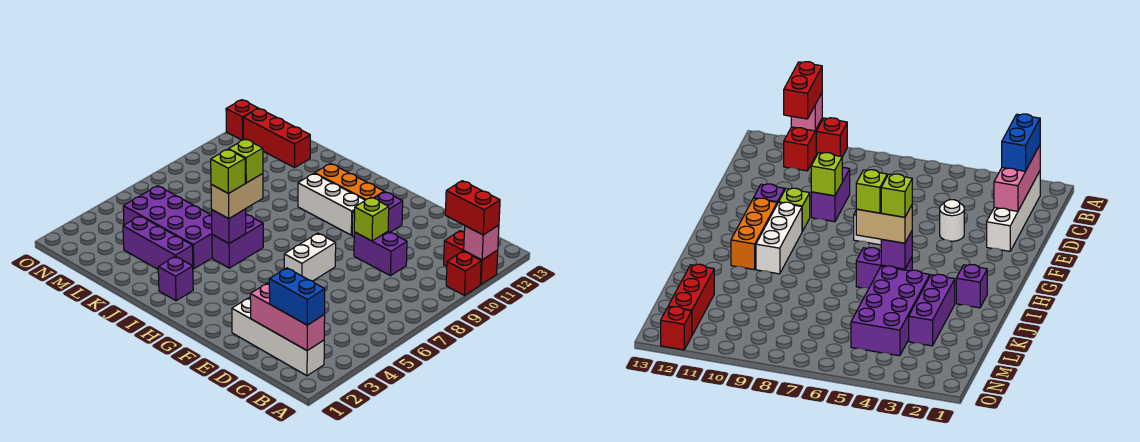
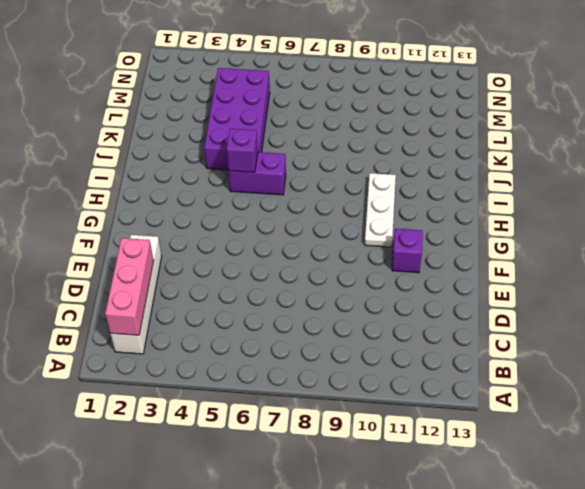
white 1x3 plate [365,173,396,247] -> white 1x3 brick [298,173,365,235]
none -> red 1x1 brick [446,251,481,295]
none -> red 1x2 brick [444,231,498,284]
none -> purple 1x2 brick [354,231,407,276]

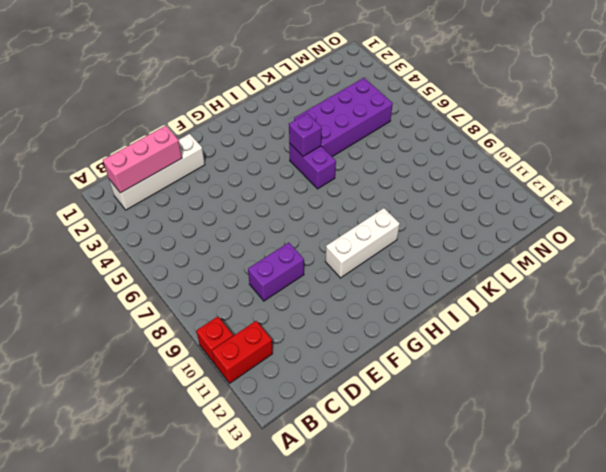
none -> white 1x1 round brick [940,200,964,241]
none -> white 1x2 brick [284,233,336,281]
none -> lime 1x1 brick [779,188,810,231]

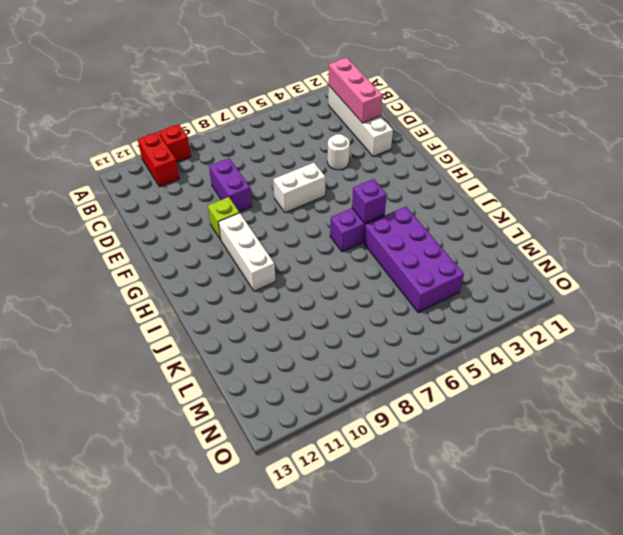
none -> purple 1x1 brick [375,192,403,232]
none -> orange 1x3 brick [315,163,384,200]
none -> purple 1x1 brick [158,256,193,301]

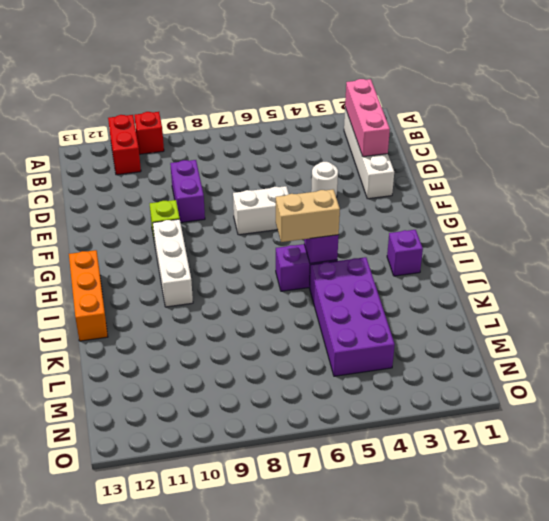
orange 1x3 brick [69,250,108,341] -> orange 1x3 brick moved to [315,163,384,200]
none -> purple 1x1 brick [375,192,403,232]
none -> purple 1x3 brick [123,216,193,269]
none -> red 1x3 brick [243,109,310,168]

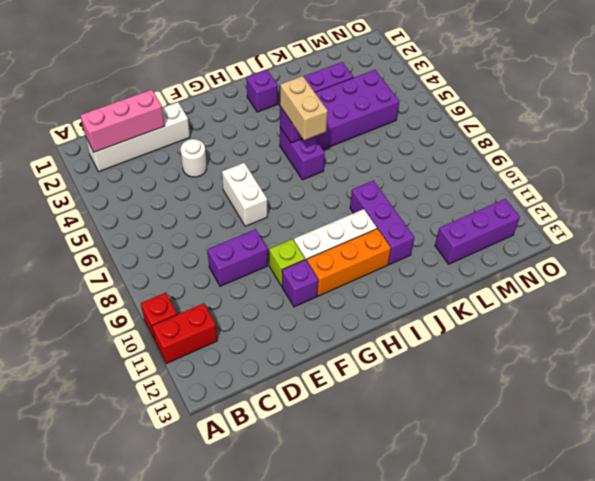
purple 1x3 brick [350,181,414,265] -> none
purple 1x3 brick [435,199,520,264] -> red 1x3 brick [243,109,310,168]
none -> red 1x1 brick [226,100,258,140]
none -> pink 1x1 brick [464,225,499,260]
none -> lime 1x1 brick [354,197,389,241]

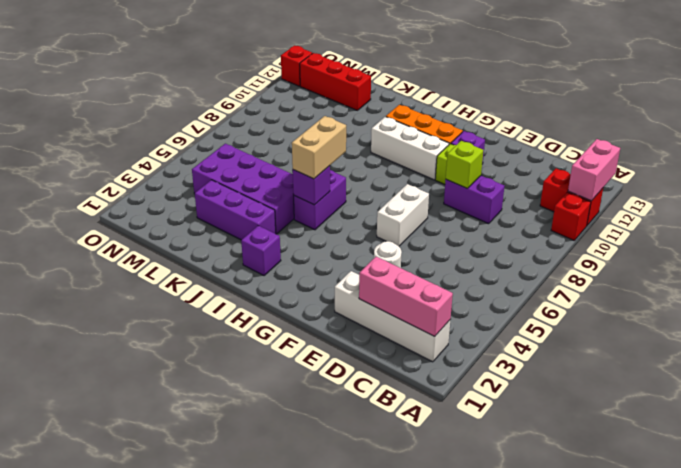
pink 1x2 brick [568,139,620,201] -> pink 1x1 brick [464,225,499,260]
none -> red 1x2 brick [445,181,500,235]
none -> blue 1x2 brick [269,268,325,325]
none -> lime 1x1 brick [211,149,245,194]

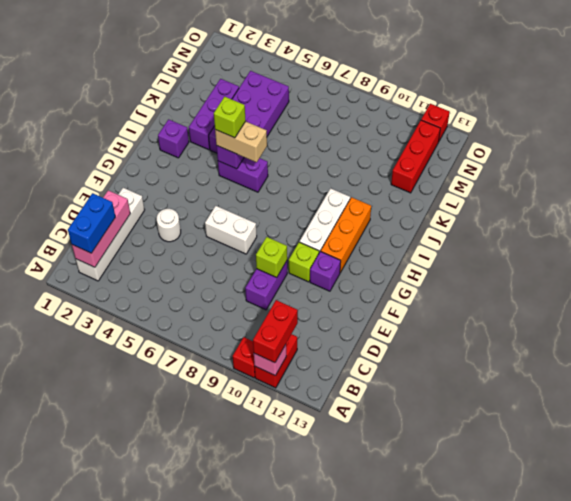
none -> lime 1x1 brick [229,139,263,183]

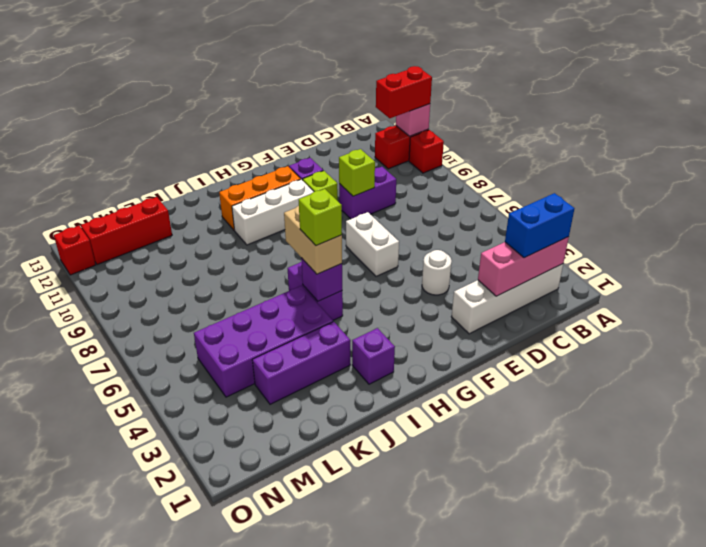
none -> lime 1x1 brick [229,139,263,183]

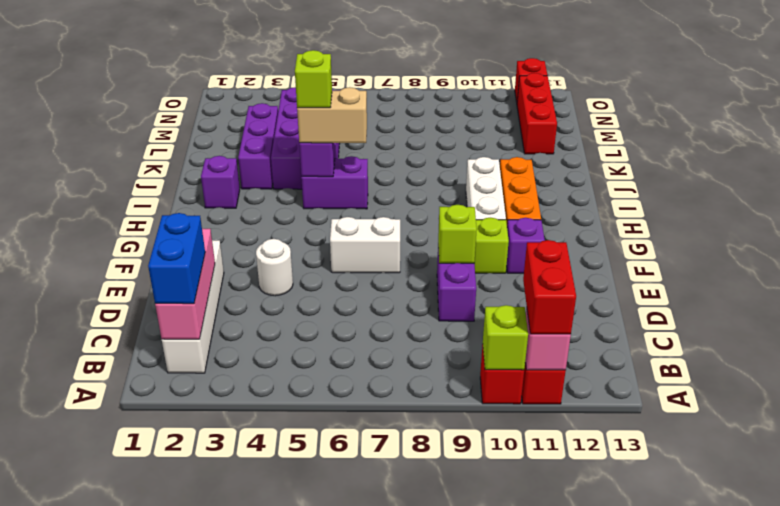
lime 1x1 brick [483,305,528,370] -> lime 1x1 brick moved to [229,139,263,183]

